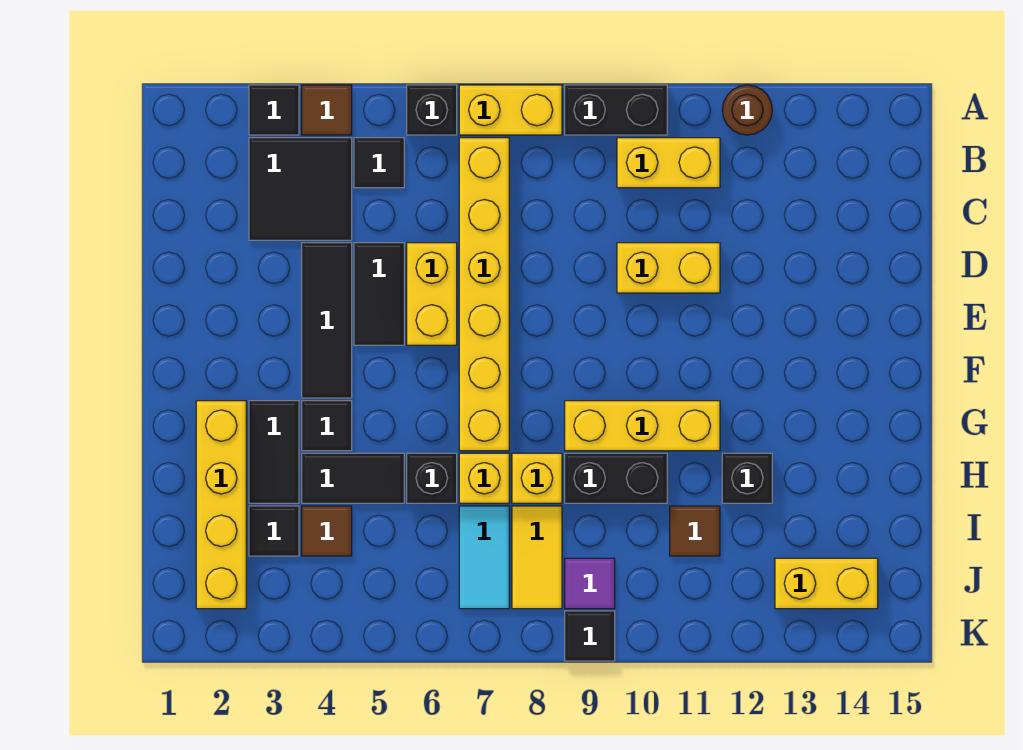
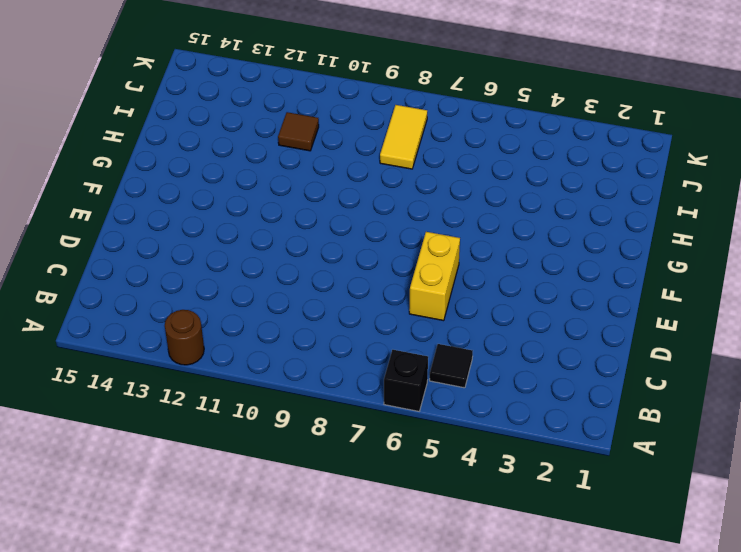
none -> black 1x1 tile [249,85,299,135]
none -> brown 1x1 tile [302,85,352,135]
none -> yellow 1x2 brick [459,85,562,135]
none -> black 1x2 brick [565,85,667,135]

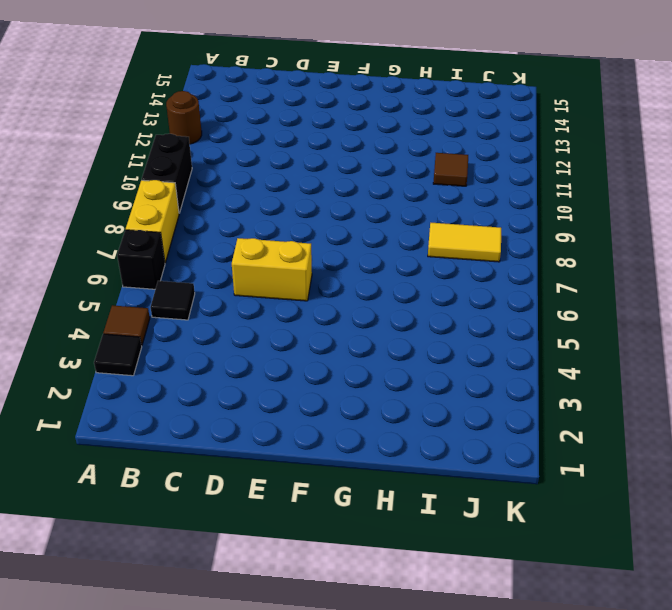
none -> black 2x2 tile [249,138,352,240]
none -> yellow 1x6 brick [459,138,509,451]
none -> yellow 1x2 brick [617,138,720,188]
none -> black 1x3 tile [302,243,352,398]

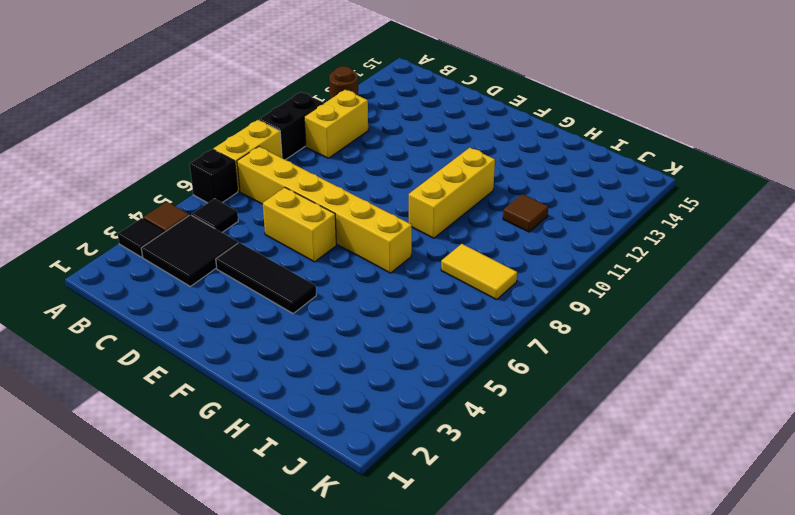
none -> black 1x2 tile [354,243,404,345]
none -> yellow 1x2 brick [617,243,720,293]
none -> yellow 1x4 brick [196,401,246,609]
none -> black 1x2 tile [249,401,299,503]

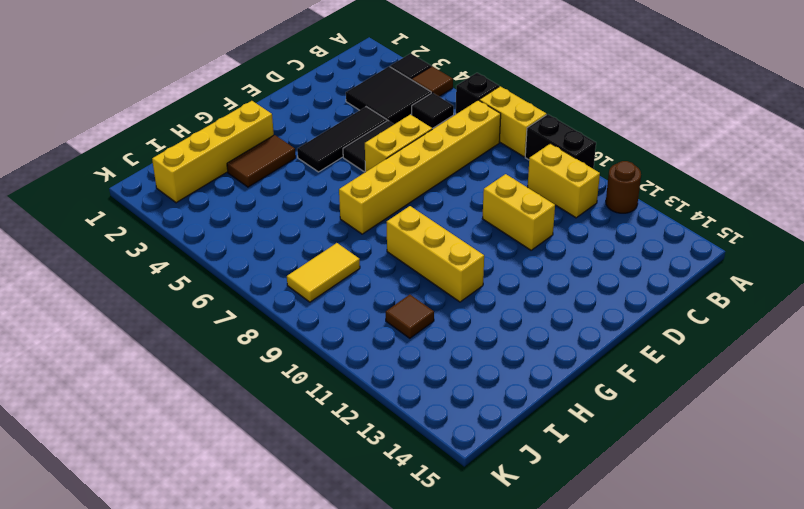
brown 1x2 tile [227,135,296,187] -> black 1x2 tile [249,401,299,503]
none -> black 1x1 tile [302,401,352,451]
none -> black 1x2 tile [302,453,404,503]
none -> black 1x1 brick [407,453,457,503]
none -> yellow 1x1 brick [459,453,509,503]

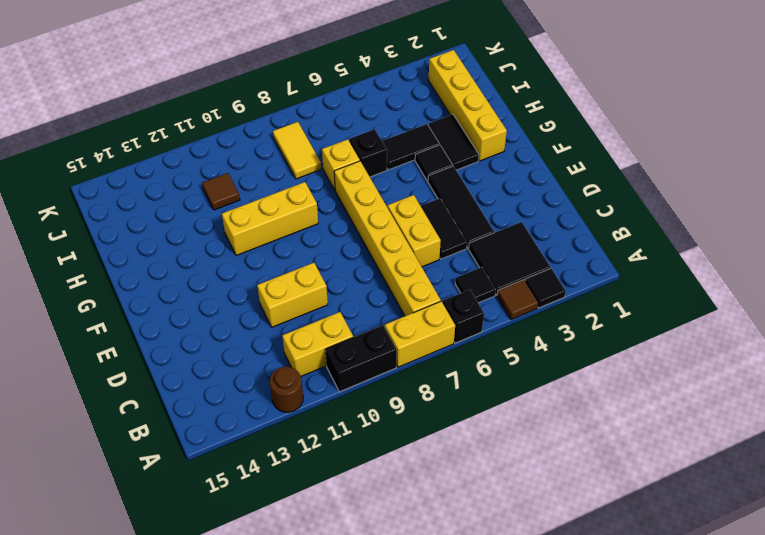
none -> yellow 1x1 brick [512,453,562,503]
none -> black 1x2 brick [565,453,667,503]
none -> black 1x1 brick [722,453,772,503]
none -> black 1x1 tile [249,506,299,556]

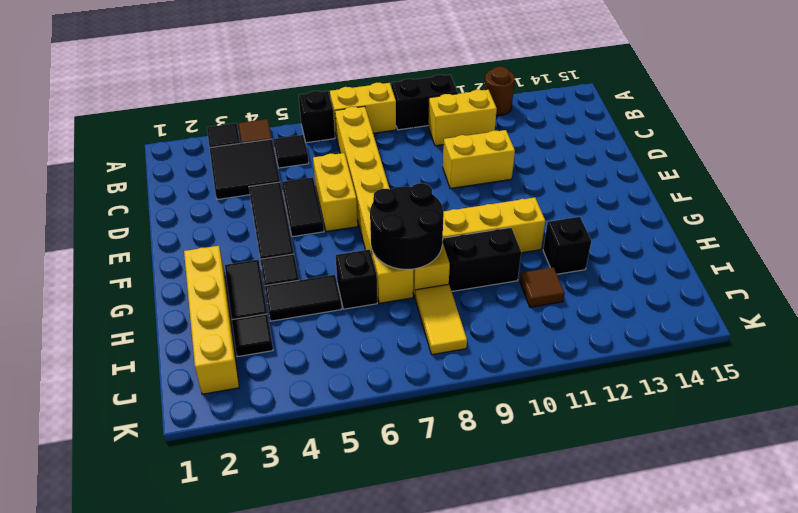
black 2x2 round brick [370,183,444,269] -> none
none -> brown 1x1 tile [302,506,352,556]
none -> cyan 1x2 tile [459,506,509,609]
none -> purple 1x1 tile [565,558,615,609]
none -> yellow 1x2 brick [775,558,878,609]

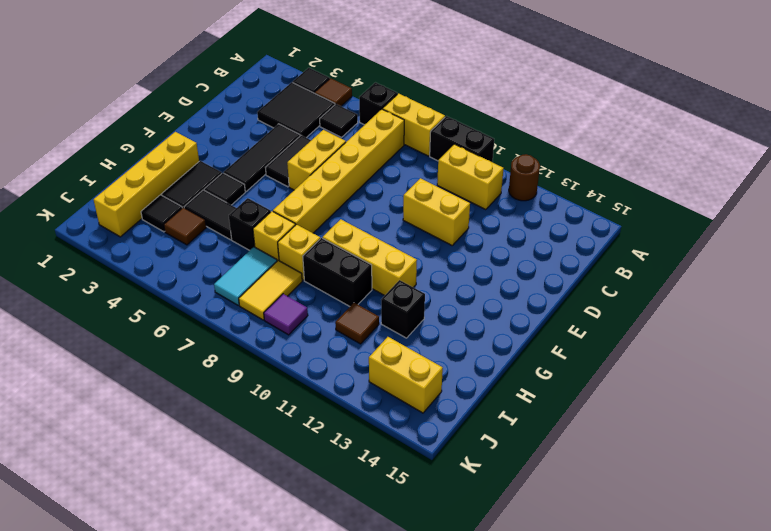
none -> black 1x1 tile [565,611,615,661]

